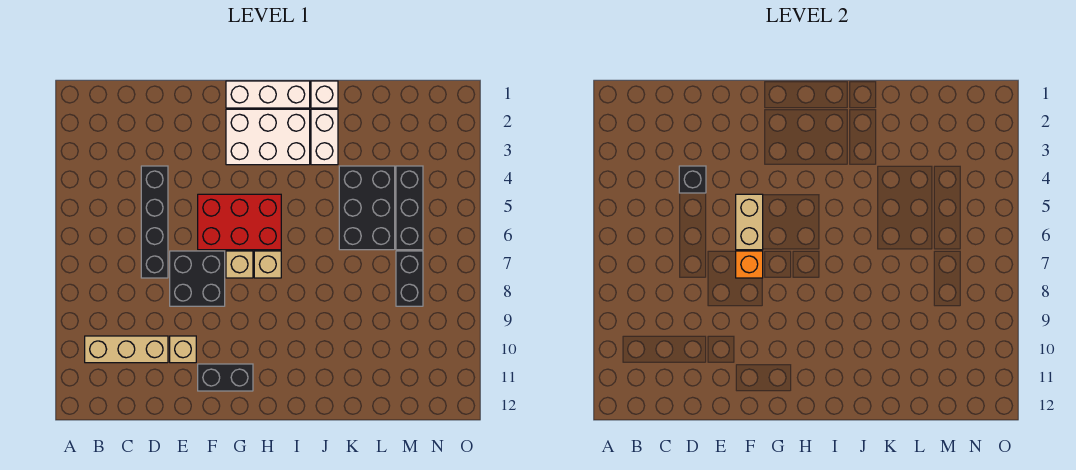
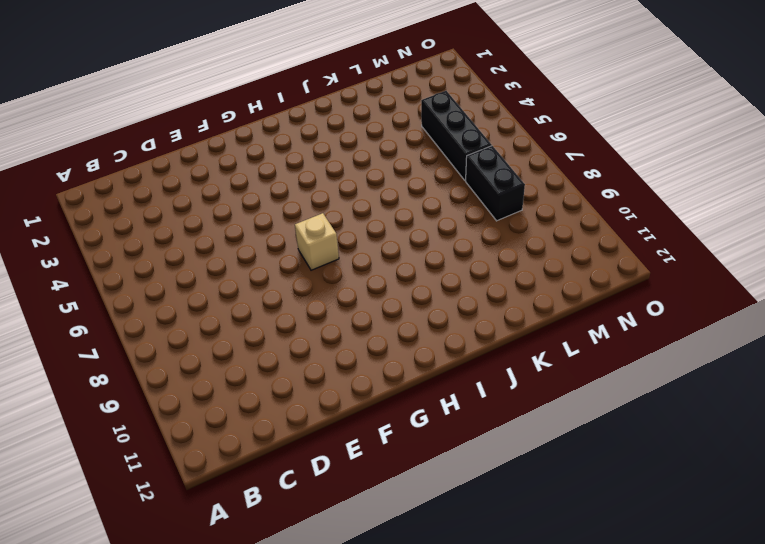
none -> tan 1x3 brick [85,336,168,363]
none -> black 1x4 brick [141,166,168,278]
none -> black 2x2 brick [170,251,225,306]

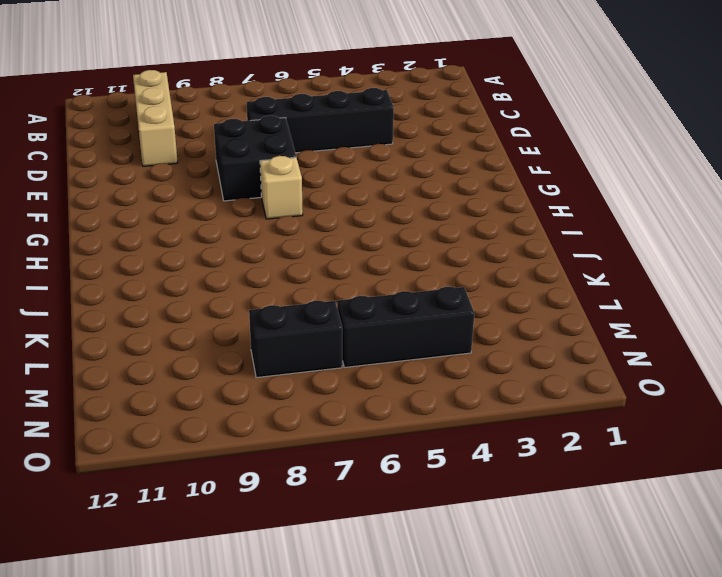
none -> tan 1x1 brick [170,336,196,363]
none -> red 2x3 brick [198,194,281,250]
none -> black 1x2 brick [198,364,253,391]

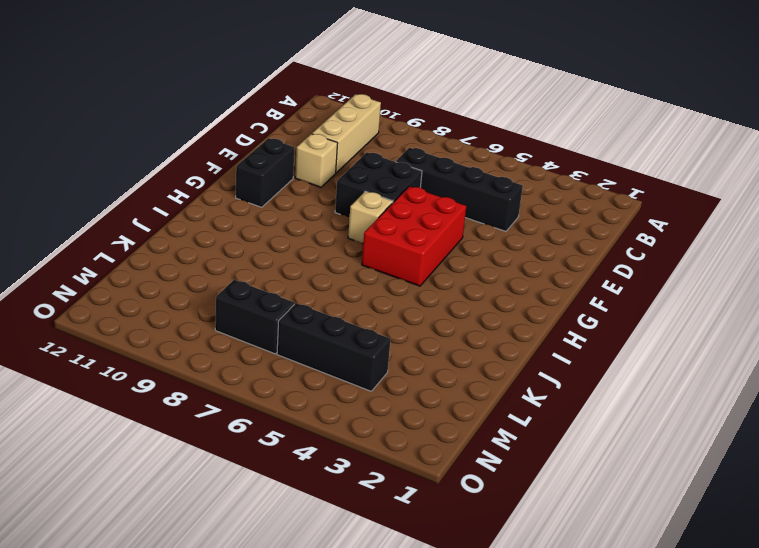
none -> white 1x3 brick [226,81,310,108]
none -> white 2x3 brick [226,109,310,165]
none -> tan 1x1 brick [254,251,281,278]

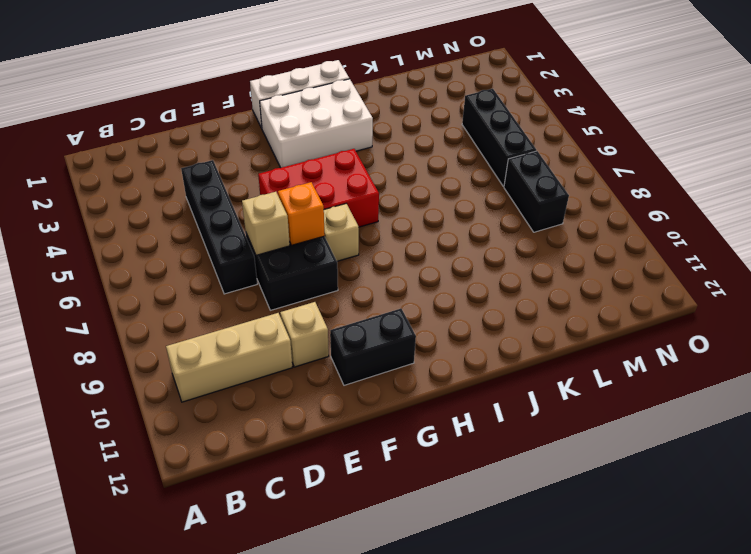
tan 1x1 brick [242,192,290,255] -> tan 1x1 brick moved to [254,251,281,278]
none -> white 1x1 brick [311,81,338,108]
none -> white 1x2 brick [311,109,338,165]
none -> black 2x3 brick [339,166,395,250]

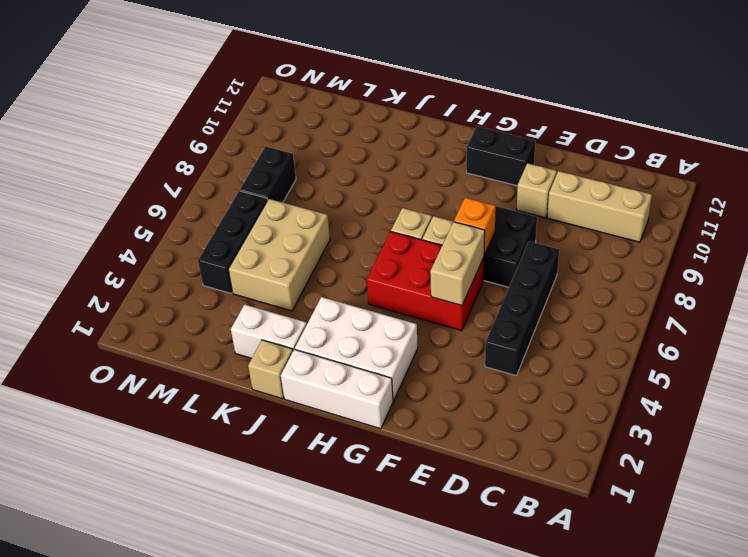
tan 1x1 brick [248,340,293,399] -> white 1x1 brick [311,81,338,108]
white 1x2 brick [231,305,307,358] -> white 1x2 brick turned to [311,109,338,165]
tan 2x3 brick [228,199,330,311] -> black 2x3 brick [339,166,395,250]
none -> black 1x1 brick [679,166,706,193]

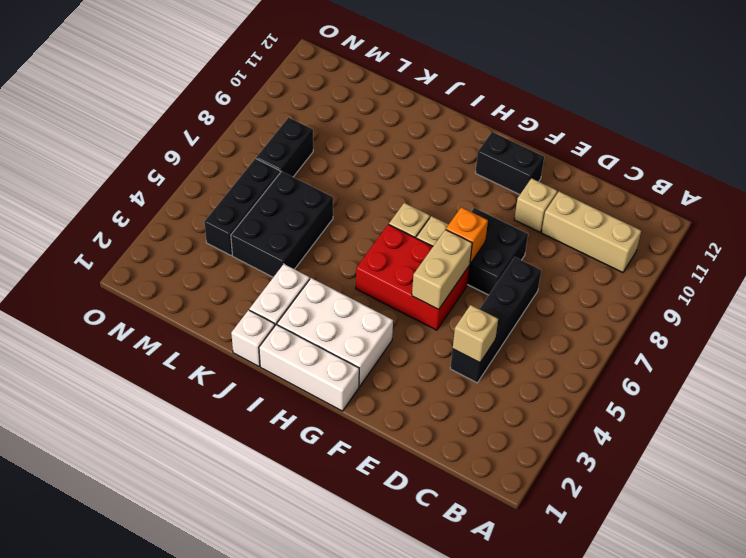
tan 1x1 brick [453,305,498,363] -> black 1x1 brick [679,166,706,193]

